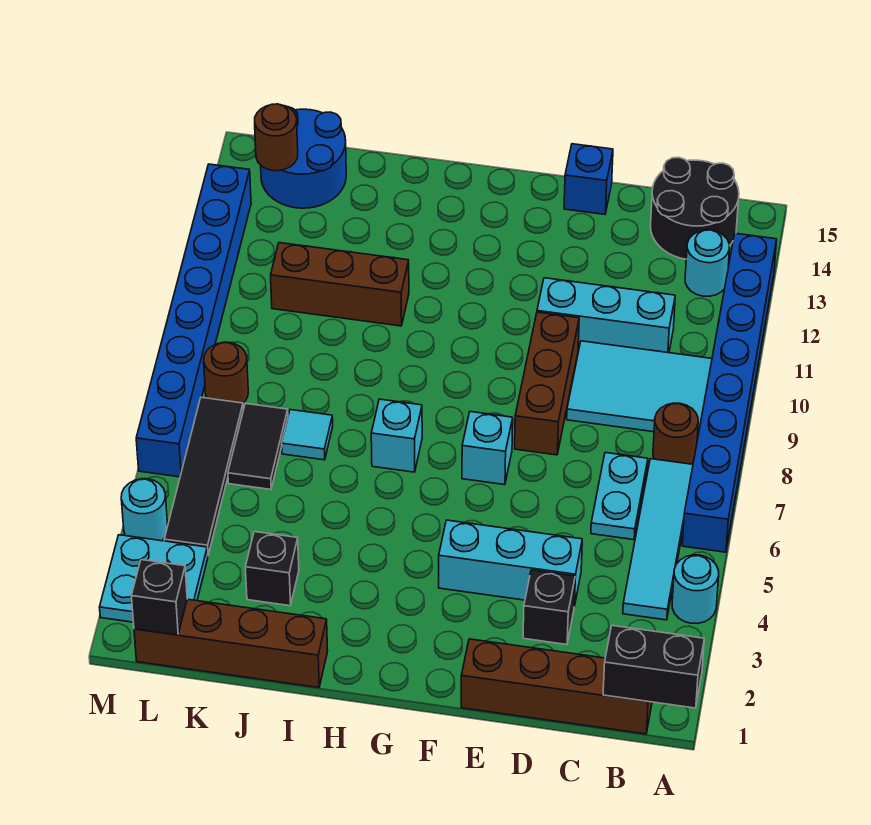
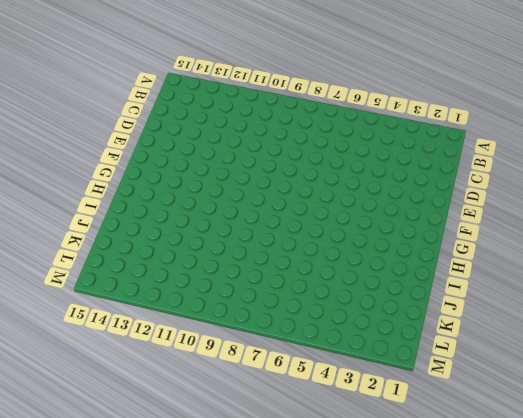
none -> cyan 1x1 round brick [672,555,719,624]
none -> blue 1x8 brick [682,233,777,552]
none -> brown 1x4 brick [461,639,652,734]
none -> cyan 1x4 tile [623,459,693,620]

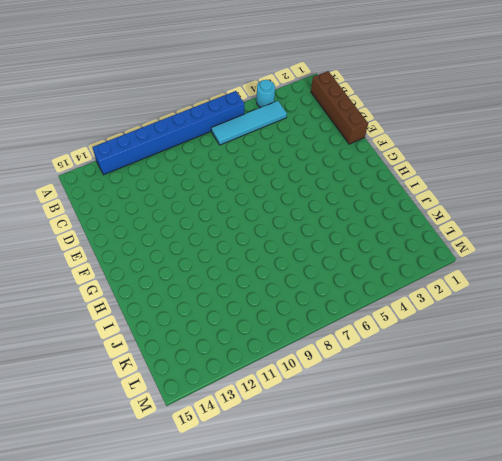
none -> brown 1x1 round brick [653,403,698,464]
none -> cyan 2x3 tile [567,341,712,438]
none -> cyan 1x1 round brick [685,230,729,296]
none -> black 2x2 round brick [651,157,739,259]

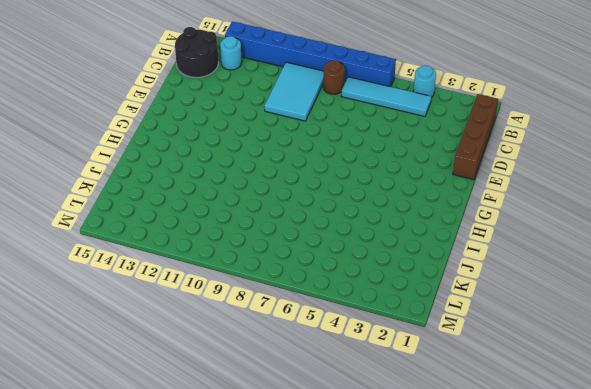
none -> cyan 1x2 plate [591,453,648,540]
none -> cyan 1x3 brick [537,278,675,353]
none -> black 1x1 brick [523,570,575,645]
none -> cyan 1x3 brick [439,520,582,605]

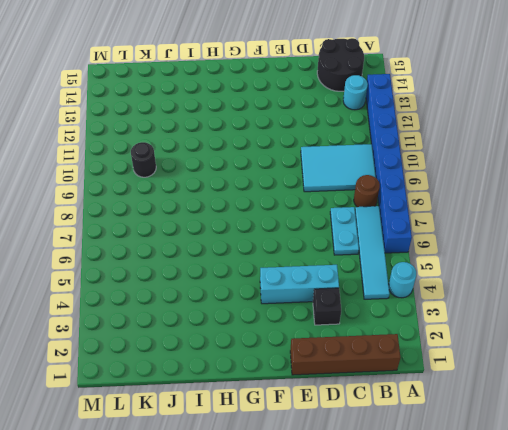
black 1x1 round brick [131,142,156,177] -> none
none -> cyan 1x3 brick [537,278,675,353]
none -> brown 1x3 brick [515,312,579,455]
none -> blue 1x1 brick [564,144,613,214]
none -> cyan 1x1 brick [462,412,513,485]

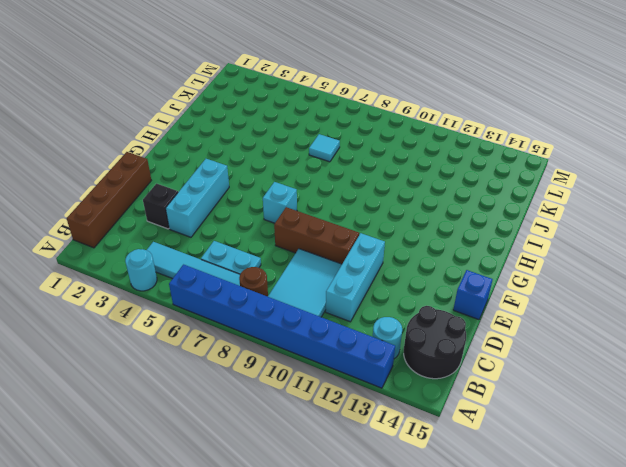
none -> cyan 1x1 brick [371,399,422,472]
none -> brown 1x4 brick [134,599,328,688]
none -> brown 1x3 brick [271,243,409,326]
none -> black 1x1 brick [245,532,299,606]

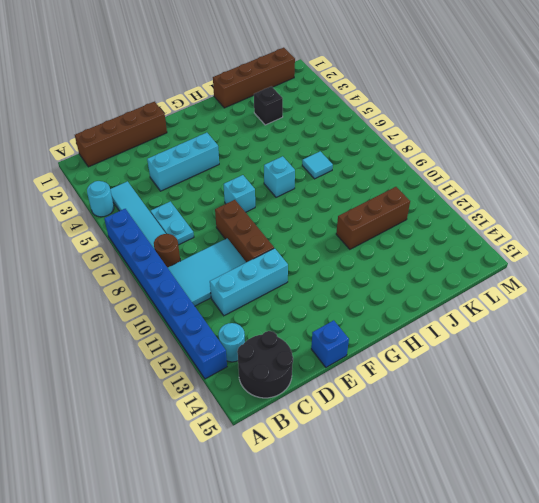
none -> black 1x1 brick [523,570,575,645]
none -> black 1x2 tile [228,403,288,489]
none -> blue 2x2 round brick [261,107,346,208]
none -> cyan 2x2 plate [100,535,208,622]

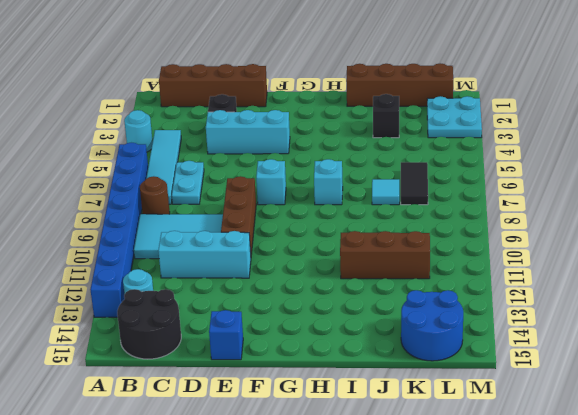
none -> black 1x4 tile [164,397,243,555]
none -> brown 1x1 round brick [204,342,248,403]
none -> cyan 1x1 round brick [121,479,168,541]
none -> blue 1x8 brick [136,164,251,477]

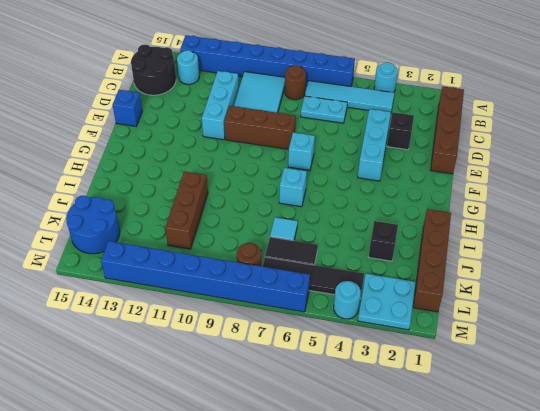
none -> black 1x2 brick [603,625,704,708]
none -> black 1x1 brick [131,560,187,635]
none -> brown 1x1 round brick [255,104,298,171]

